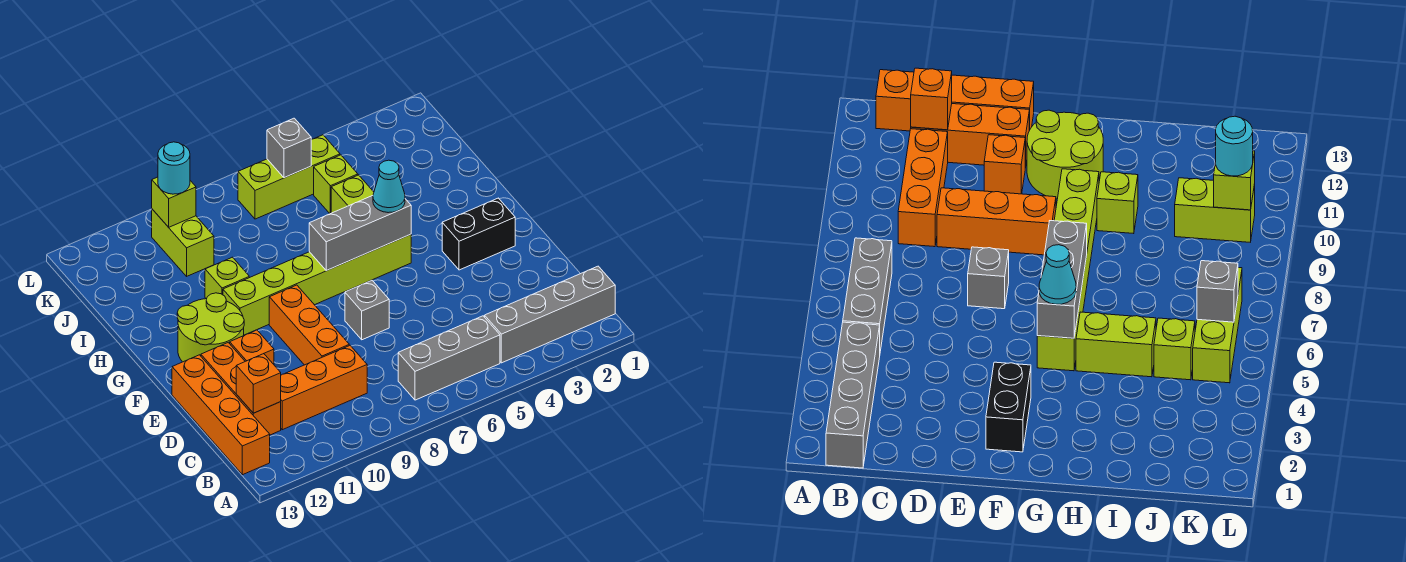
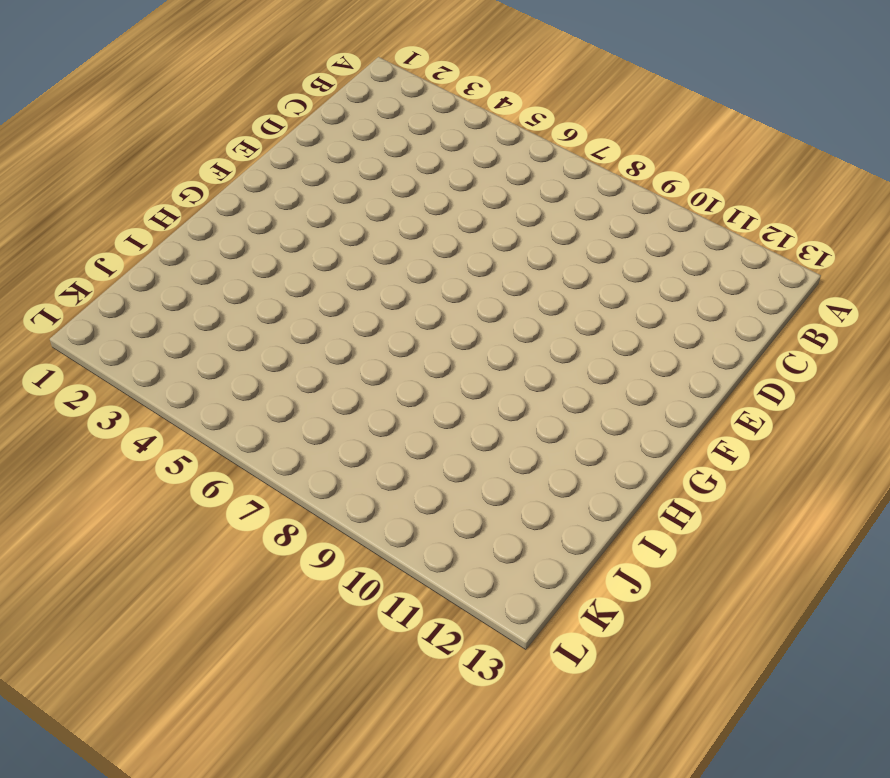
none -> grey 1x4 brick [485,266,615,363]
none -> grey 1x3 brick [398,316,500,400]
none -> orange 1x4 brick [172,355,270,475]

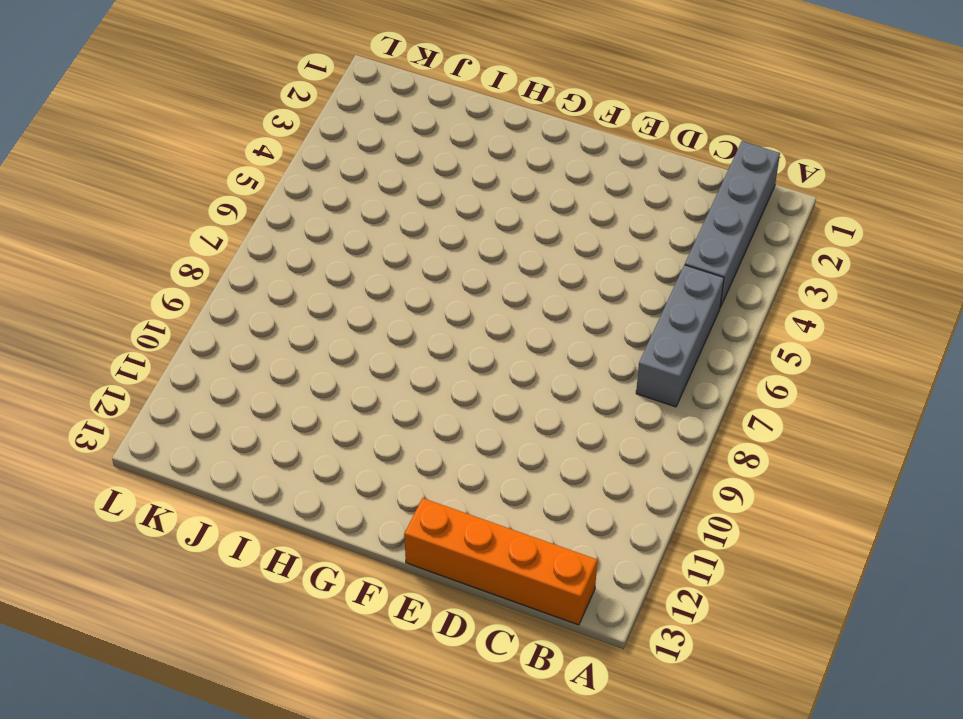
none -> orange 1x3 brick [281,345,367,430]
none -> orange 1x3 brick [201,343,281,435]
none -> orange 1x3 brick [269,285,349,365]

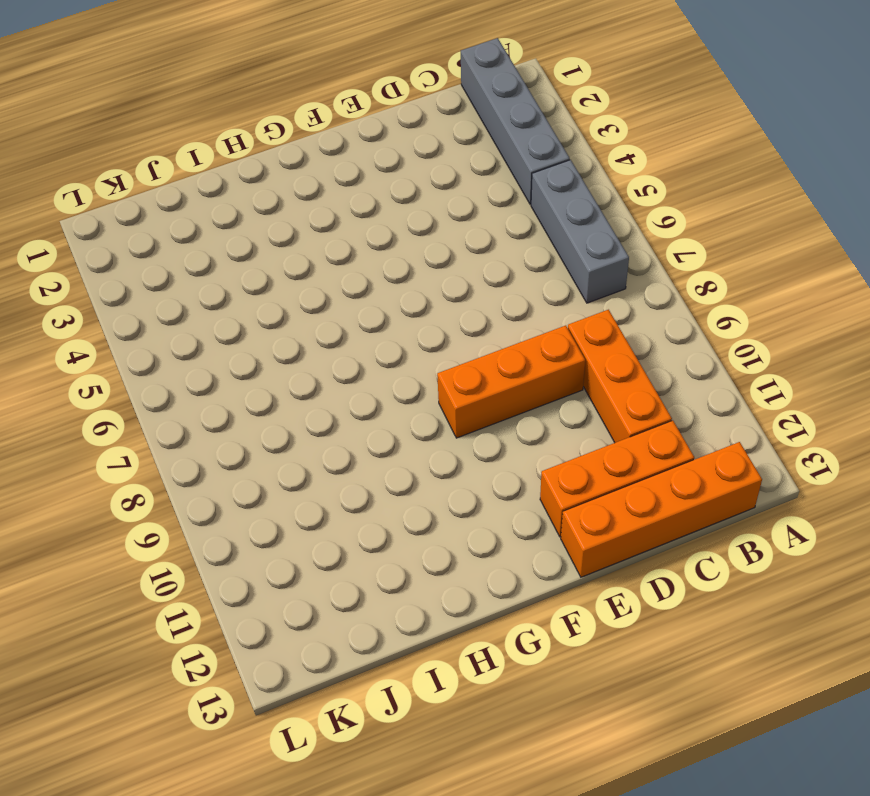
none -> grey 1x1 brick [345,280,389,340]
none -> orange 1x1 brick [230,330,274,364]
none -> black 1x2 brick [442,198,515,270]

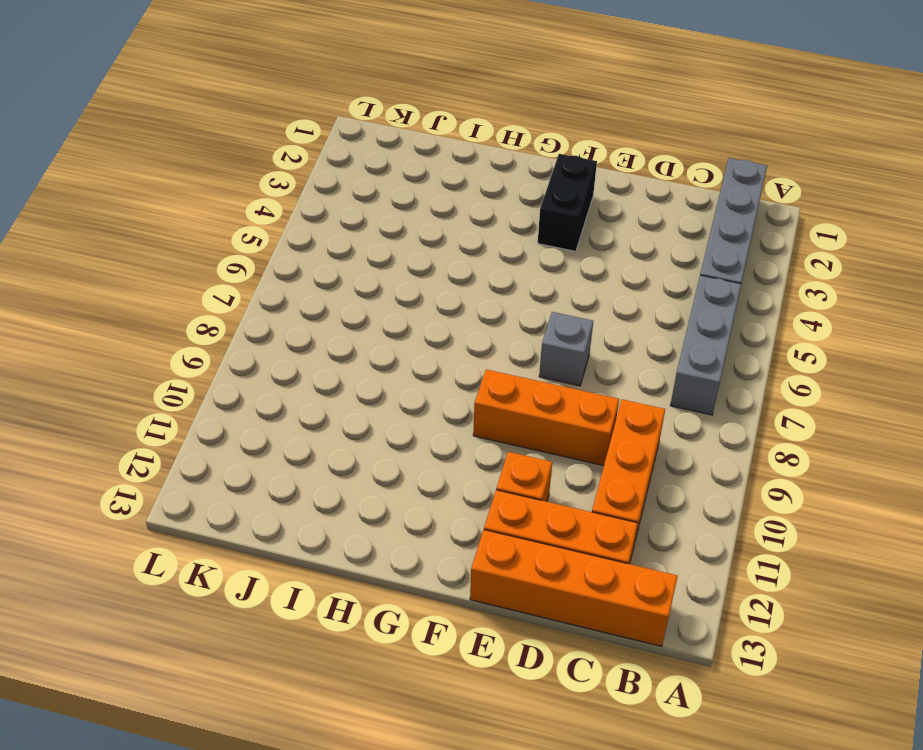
none -> lime 2x2 round brick [177,293,244,362]
none -> lime 1x6 brick [223,234,411,335]
none -> lime 1x2 brick [331,175,374,213]

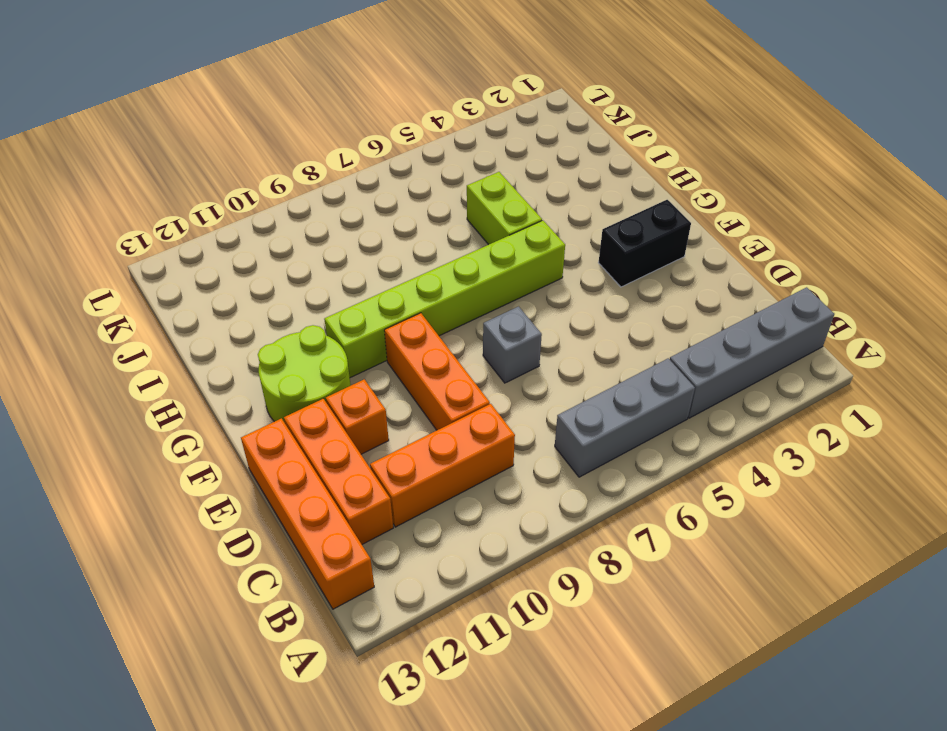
none -> lime 1x1 brick [205,257,249,299]
none -> lime 1x1 brick [314,155,358,214]
none -> lime 1x2 brick [152,209,214,276]

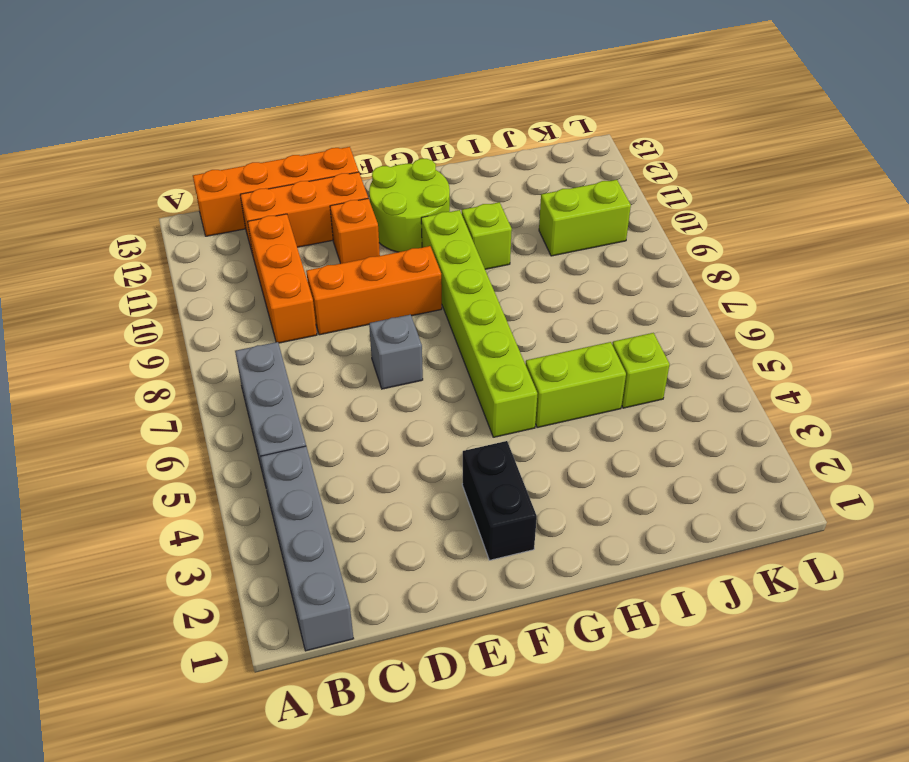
none -> lime 1x3 brick [238,135,340,219]
none -> orange 1x1 brick [236,354,281,413]
none -> grey 1x3 brick [309,196,411,271]

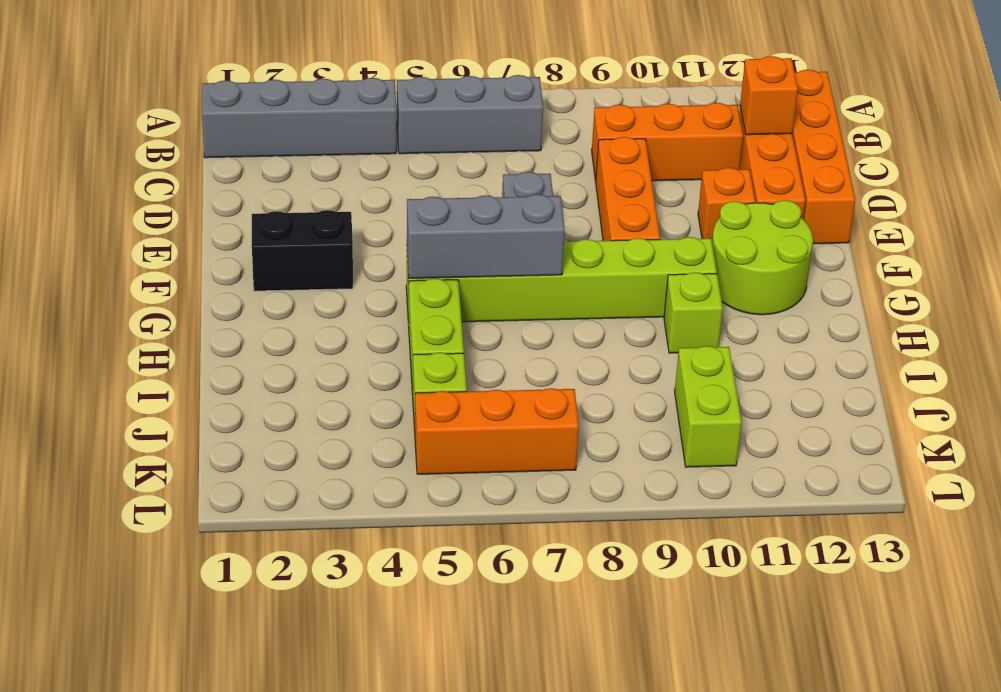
orange 1x3 brick [415,388,579,474] -> lime 1x3 brick [238,135,340,219]
none -> grey 1x1 brick [267,118,311,178]
none -> lime 1x1 brick [152,177,196,227]
none -> cyan 1x1 cone [373,160,405,213]

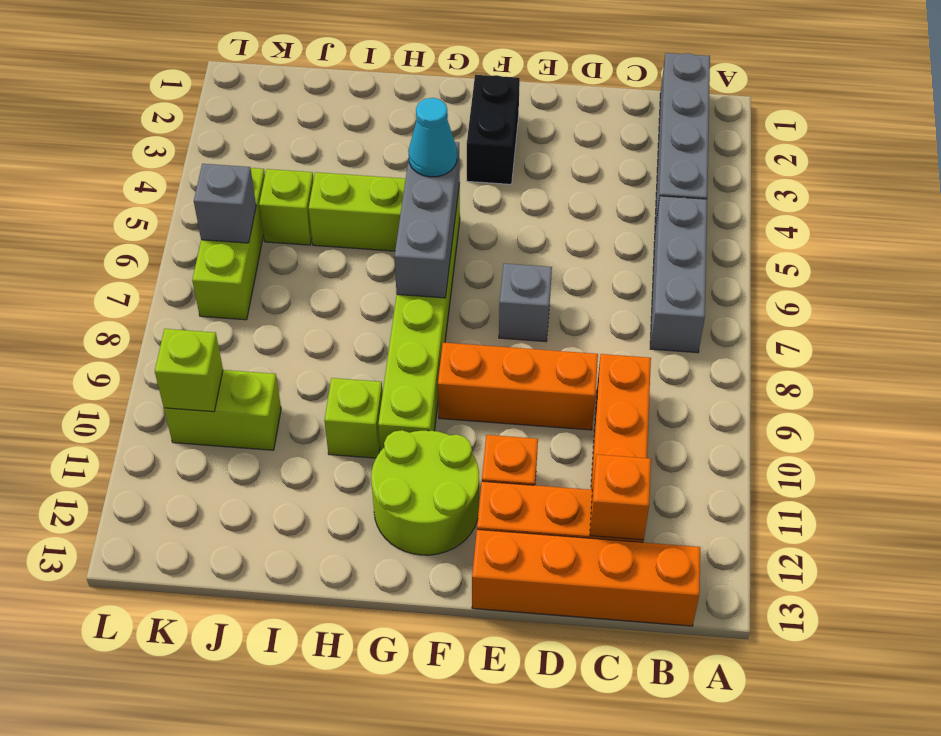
none -> cyan 1x1 round brick [158,142,190,194]

